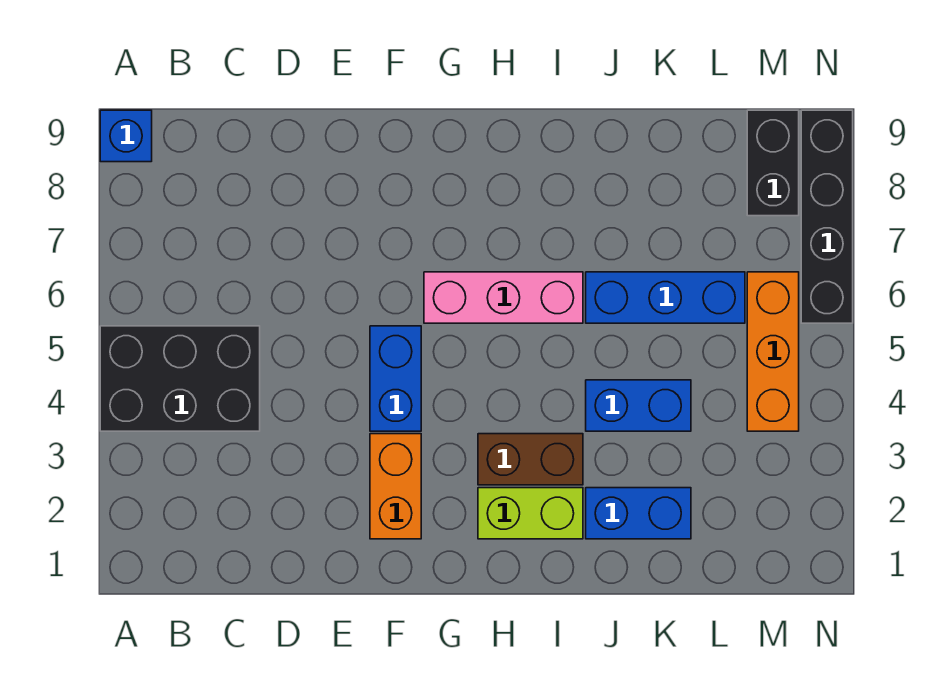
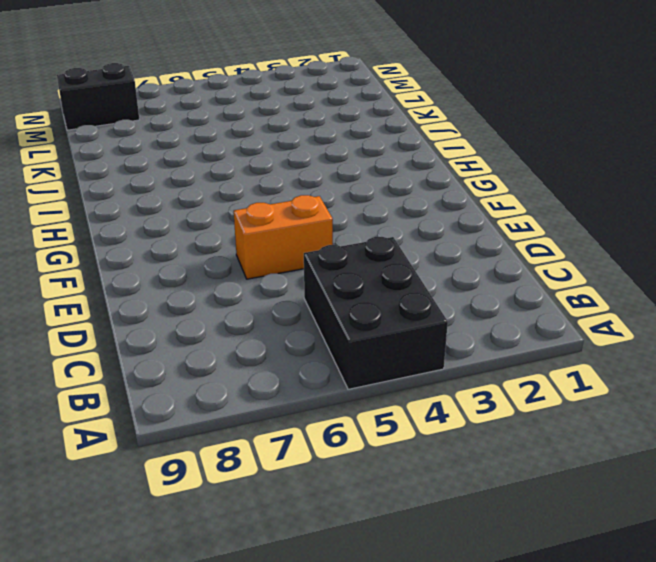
orange 1x2 brick [234,195,333,279] -> orange 1x2 brick moved to [370,434,421,539]
none -> blue 1x1 brick [100,110,152,162]
none -> blue 1x2 brick [370,326,421,431]
none -> pink 1x3 brick [424,272,583,323]

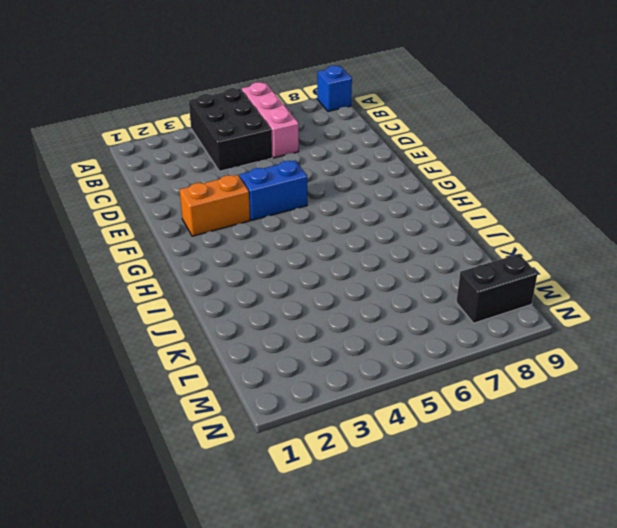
pink 1x3 brick [242,82,299,158] -> pink 1x3 brick moved to [424,272,583,323]
none -> lime 1x2 brick [478,488,583,539]
none -> brown 1x2 brick [478,434,583,485]
none -> blue 1x2 brick [586,488,691,539]

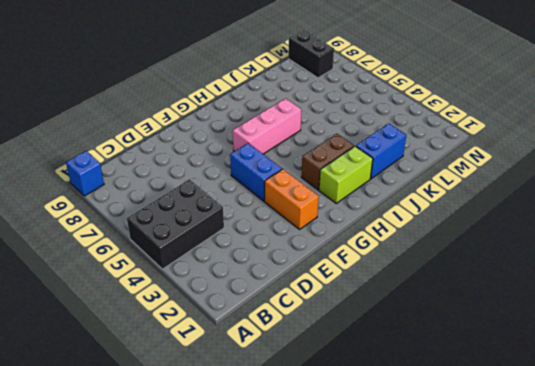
none -> blue 1x2 brick [586,380,691,431]
none -> blue 1x3 brick [586,272,745,323]
none -> orange 1x3 brick [747,272,799,431]

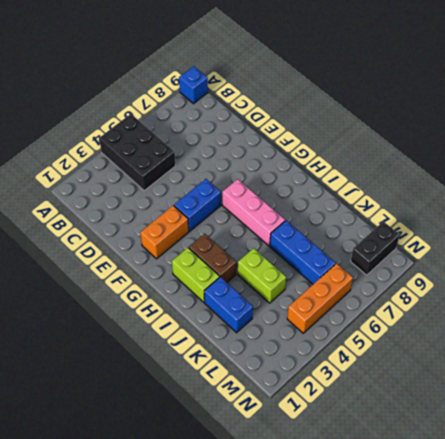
lime 1x2 brick [238,248,286,303] -> blue 1x2 brick [586,380,691,431]
none -> black 1x4 brick [801,110,853,323]

